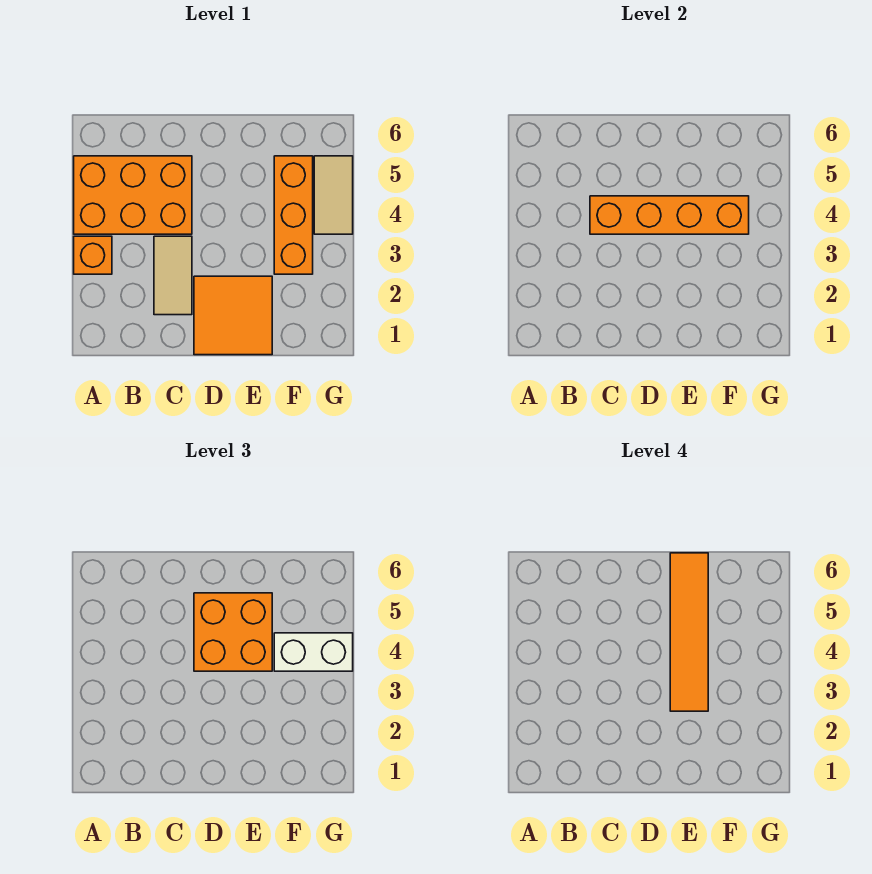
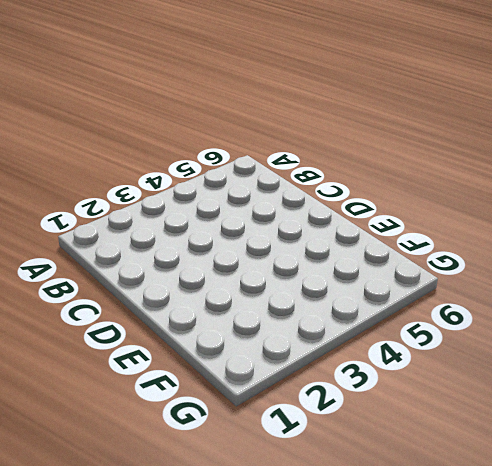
none -> orange 1x1 brick [74,236,112,274]
none -> orange 2x3 brick [74,156,192,234]

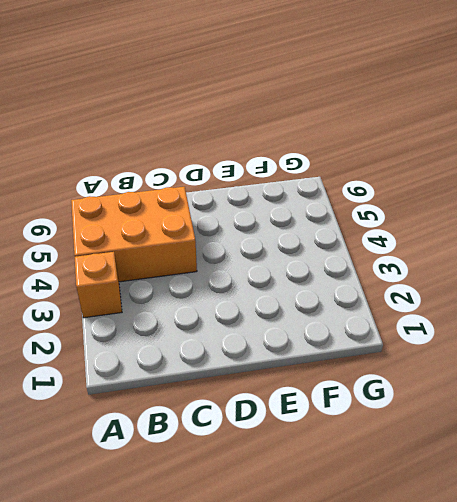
none -> tan 1x2 tile [154,236,192,315]
none -> orange 2x2 tile [194,276,272,355]

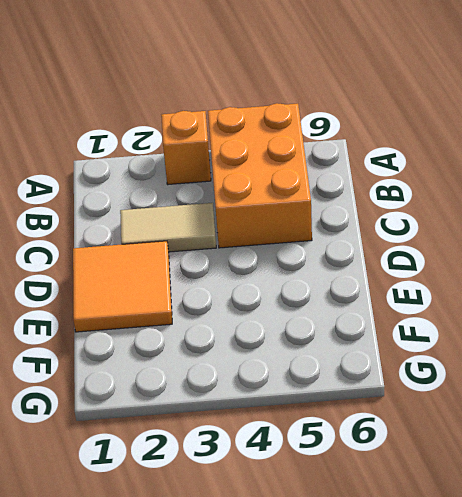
none -> orange 1x3 brick [274,156,313,274]
none -> tan 1x2 tile [314,156,353,234]

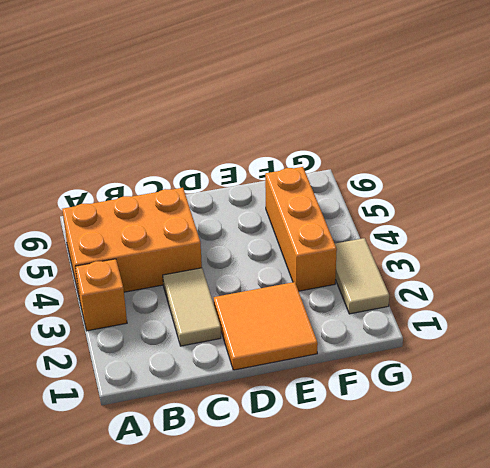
tan 1x2 tile [335,238,389,314] -> tan 1x2 tile moved to [314,156,353,234]
none -> orange 1x4 brick [590,196,749,234]
none -> orange 2x2 brick [194,593,272,671]

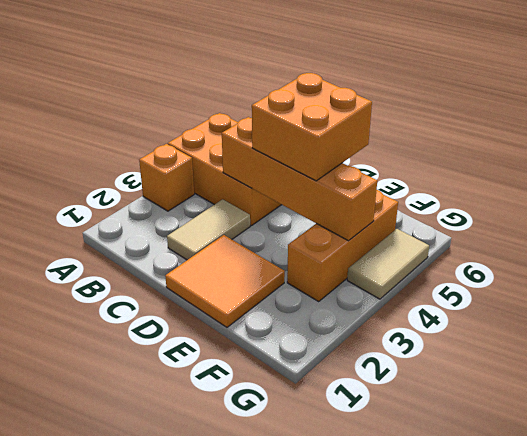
none -> white 1x2 brick [274,633,353,671]
none -> orange 1x4 tile [670,553,708,711]

